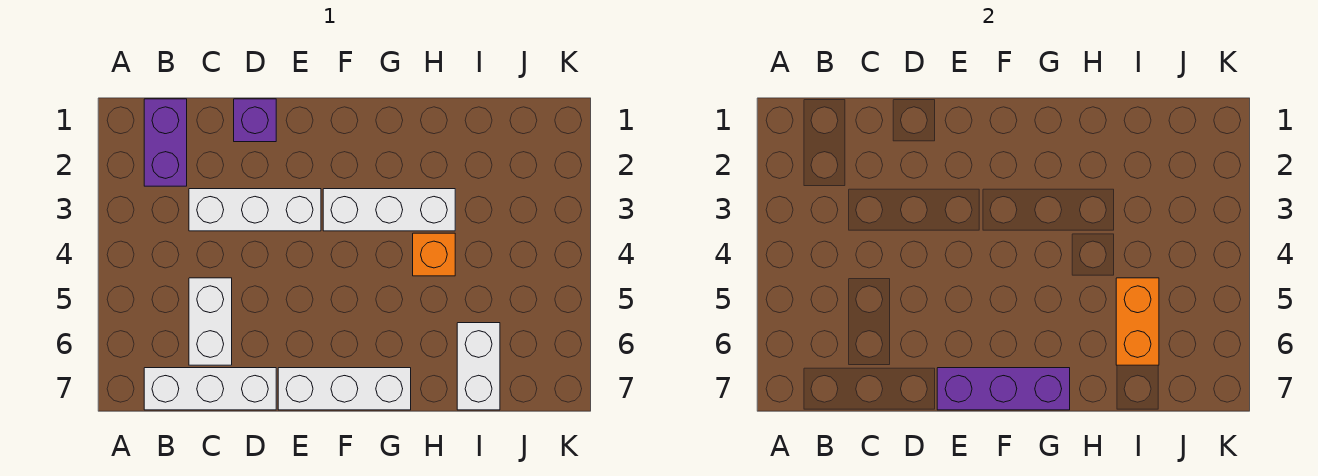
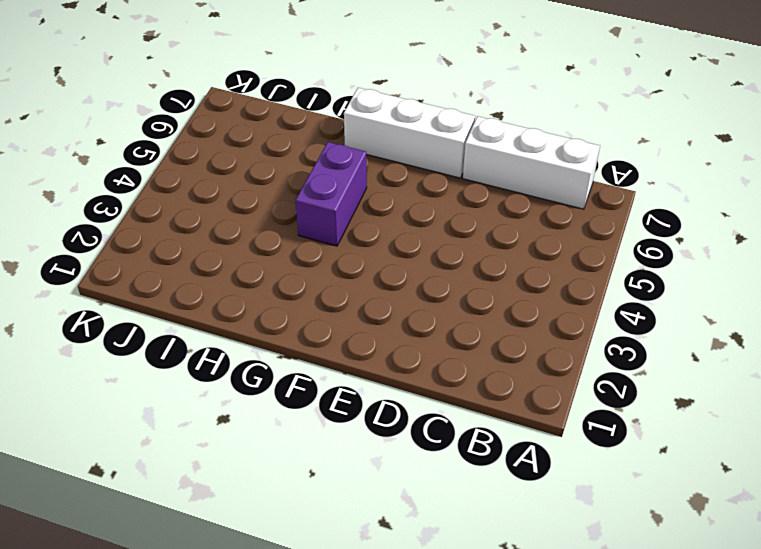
purple 1x2 brick [296,142,367,246] -> purple 1x2 brick moved to [144,99,187,186]
none -> white 1x3 brick [189,189,321,231]
none -> white 1x2 brick [189,278,232,365]

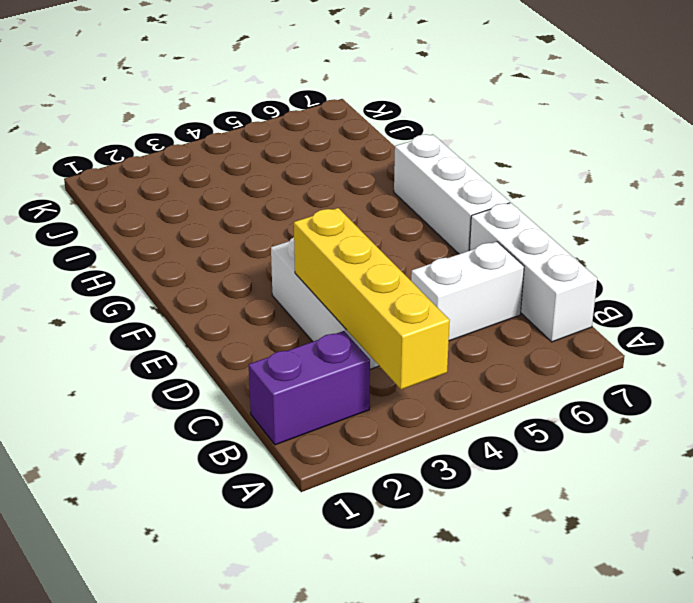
yellow 1x4 brick [294,208,450,390] -> none
none -> purple 1x1 brick [234,99,276,142]
none -> white 1x3 brick [323,189,455,231]

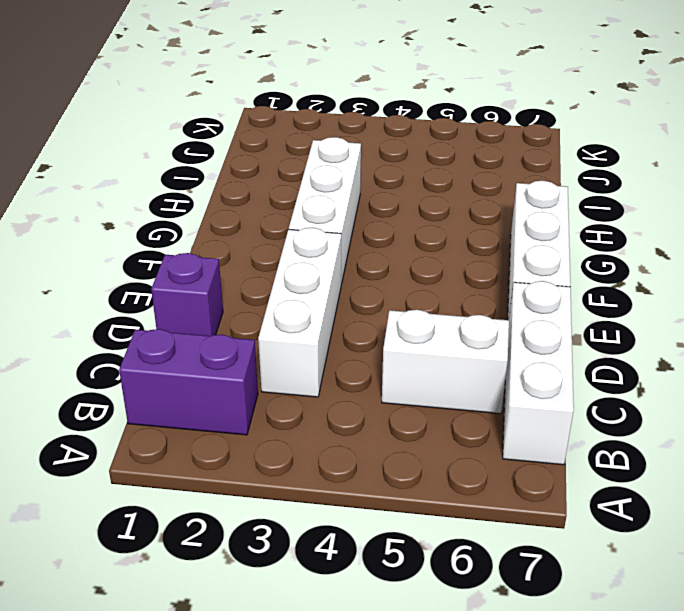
none -> orange 1x1 brick [413,233,455,276]
none -> white 1x2 brick [457,323,500,410]

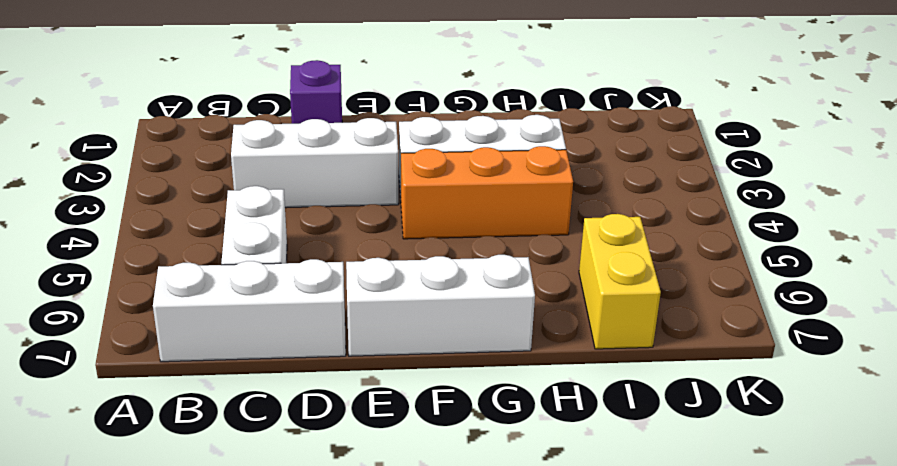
orange 1x3 brick [401,146,573,239] -> orange 1x1 brick [413,233,455,276]
yellow 1x2 brick [579,214,661,349] -> white 1x2 brick [457,323,500,410]
none -> purple 1x2 brick [144,99,187,186]
none -> purple 1x3 brick [937,368,1070,410]

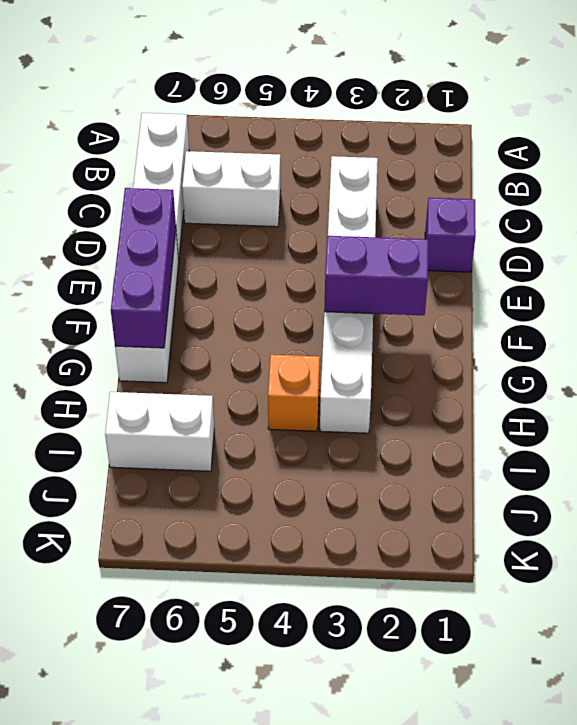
purple 1x2 brick [324,236,428,315] -> purple 1x2 brick moved to [144,99,187,186]
none -> orange 1x2 brick [1116,278,1159,365]

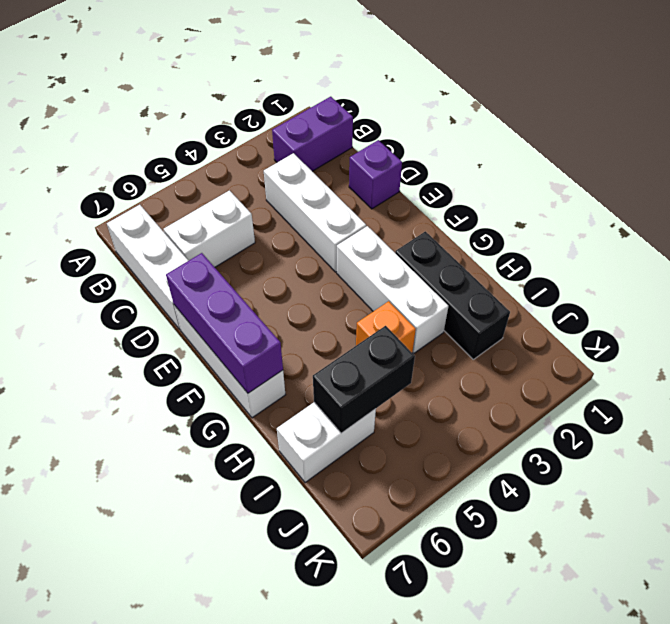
black 1x3 brick [395,231,510,359] -> none
black 1x2 brick [313,326,415,433] -> orange 1x2 brick [1116,278,1159,365]

